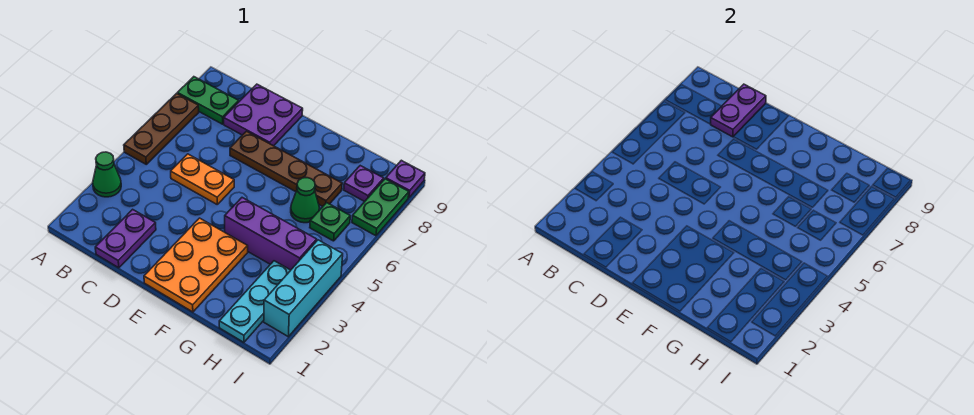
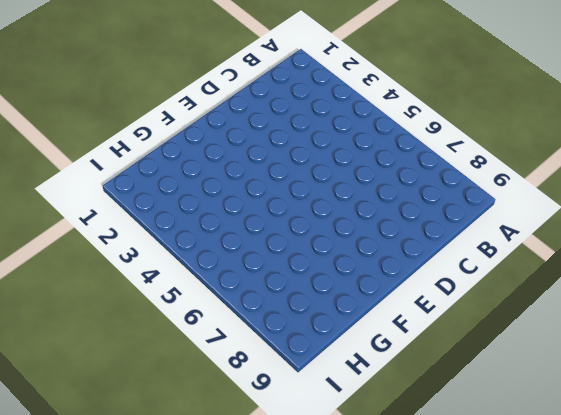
none -> green 1x1 cone [93,152,121,197]
none -> brown 1x3 plate [124,93,199,164]
none -> green 1x2 plate [177,77,239,124]

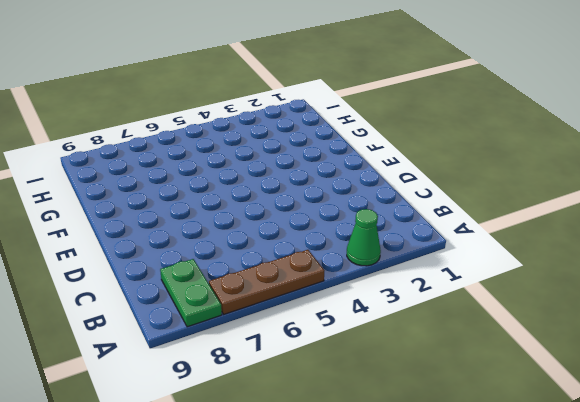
none -> purple 1x2 plate [95,209,156,268]
none -> orange 1x2 plate [171,154,234,204]
none -> purple 2x2 plate [224,84,303,146]

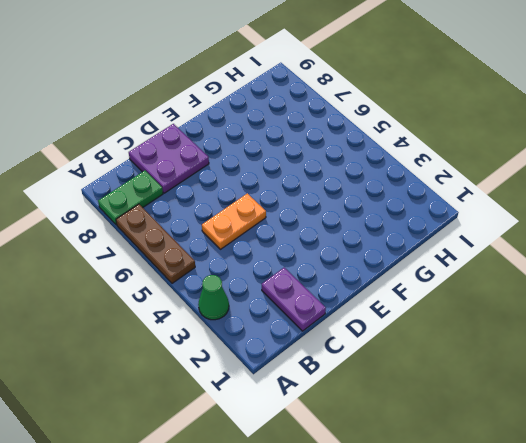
none -> brown 1x4 plate [230,131,342,207]
none -> orange 2x3 plate [144,218,248,312]
none -> purple 1x3 brick [225,198,317,270]

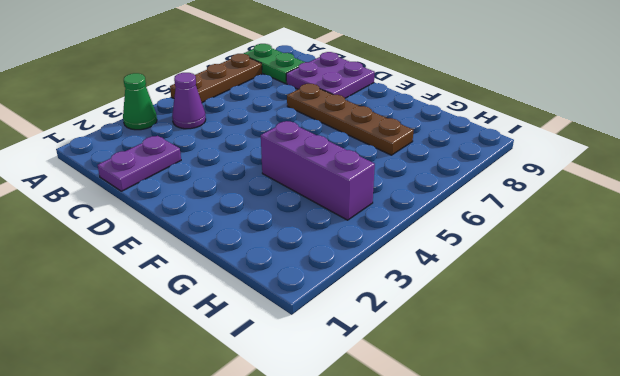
purple 1x1 cone [172,73,206,129] -> none
none -> orange 1x2 plate [171,154,234,204]
none -> orange 2x3 plate [144,218,248,312]
none -> green 1x1 cone [291,178,319,223]

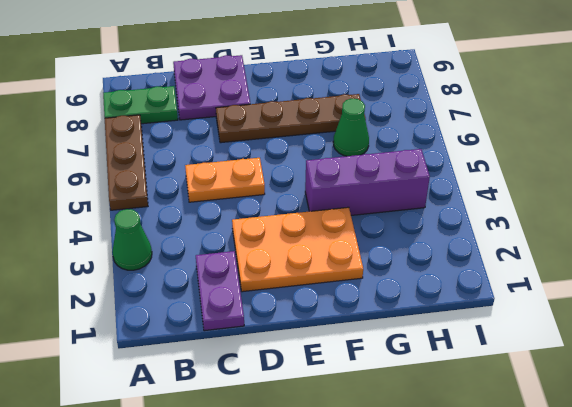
orange 2x3 plate [232,207,363,292] -> orange 2x3 plate turned to [144,218,248,312]
none -> cyan 1x3 plate [219,261,291,342]
none -> green 1x1 plate [310,203,350,241]
none -> purple 1x1 plate [344,166,384,202]

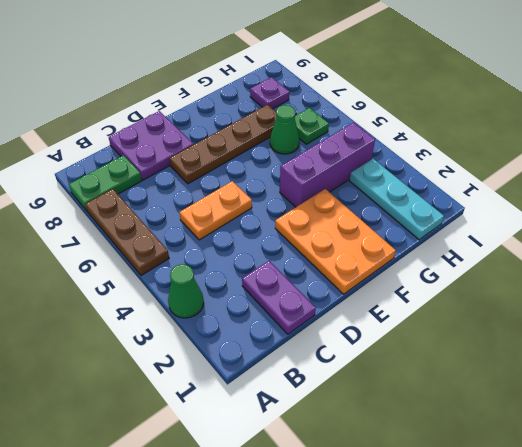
none -> cyan 1x3 brick [264,240,343,337]
none -> green 1x2 plate [352,179,409,236]
none -> purple 1x1 plate [386,160,425,198]

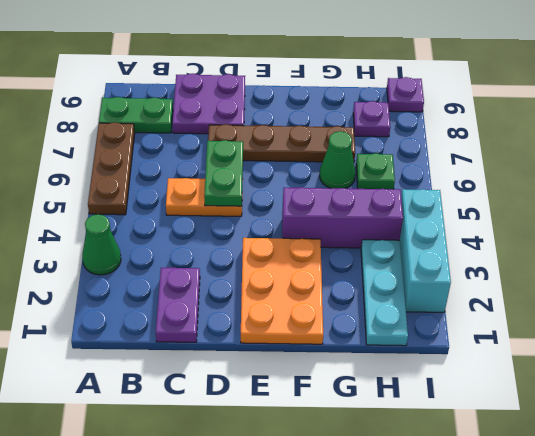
green 1x2 plate [204,140,243,206] -> green 1x2 plate moved to [352,179,409,236]
none -> purple 1x2 plate [711,84,766,137]

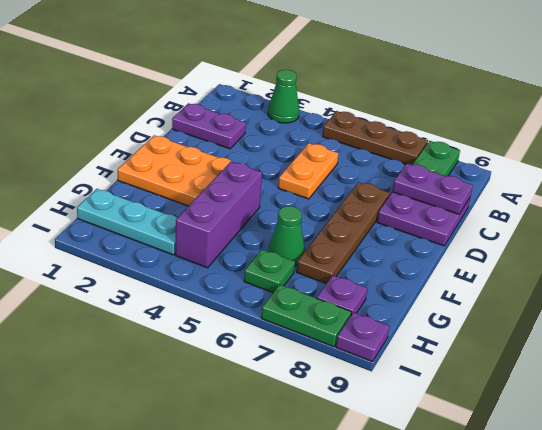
none -> cyan 1x3 brick [264,240,343,337]

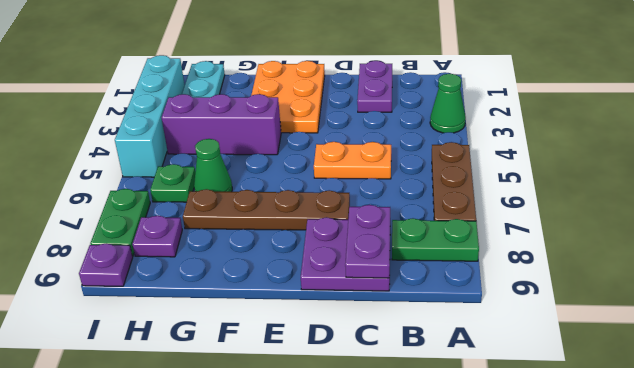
cyan 1x4 brick [115,55,185,177] -> cyan 1x3 brick [264,240,343,337]

